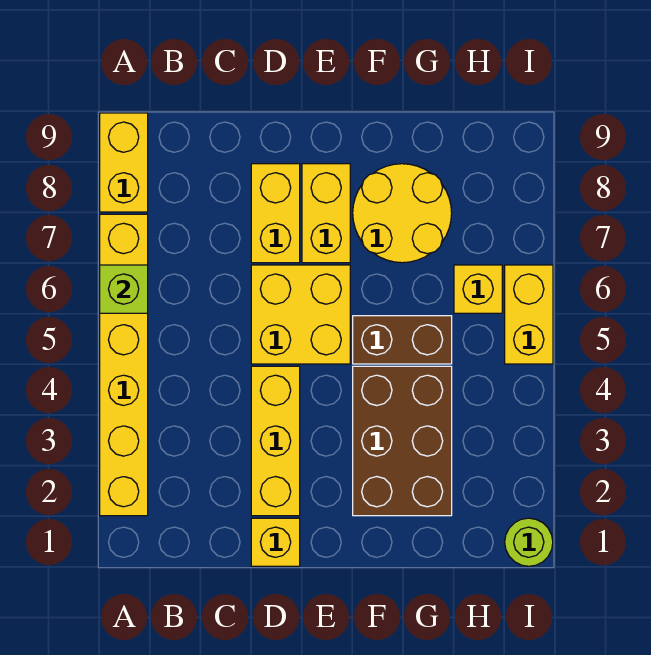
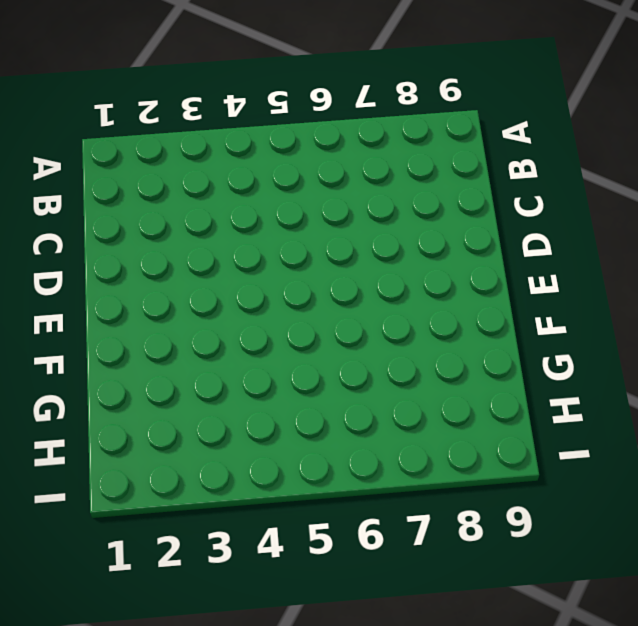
none -> yellow 1x6 brick [100,214,148,516]
none -> yellow 1x2 brick [100,113,148,212]
none -> yellow 1x1 brick [251,518,300,566]

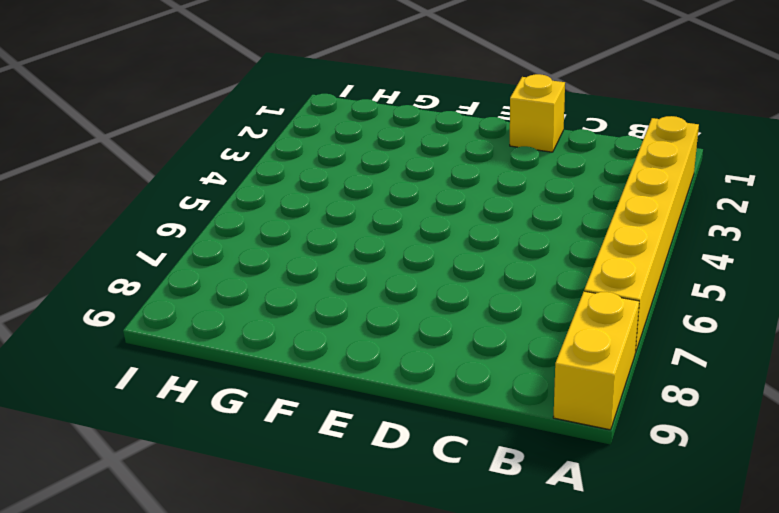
none -> yellow 1x3 brick [251,366,300,516]
none -> yellow 2x2 brick [251,265,350,364]
none -> yellow 1x2 brick [251,164,300,263]

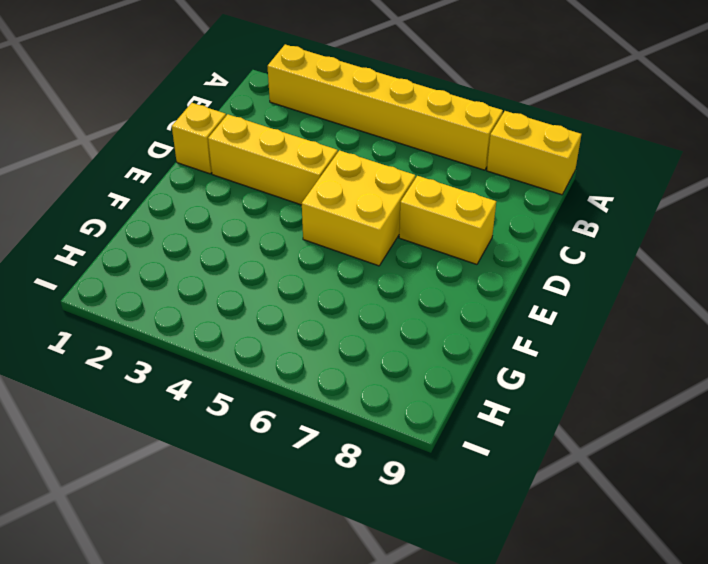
none -> yellow 1x2 brick [302,164,350,263]
none -> brown 2x3 brick [353,366,452,516]
none -> brown 1x2 brick [353,316,452,364]

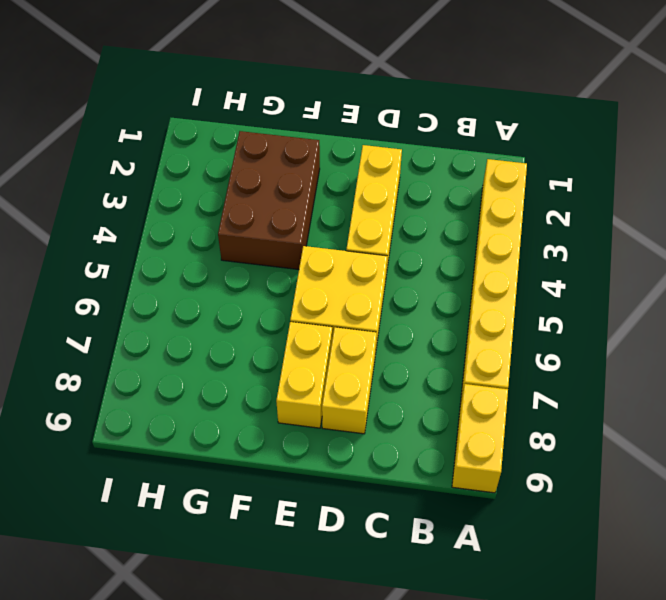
none -> yellow 1x1 brick [251,518,300,566]
none -> brown 1x2 brick [353,316,452,364]
none -> yellow 2x2 round brick [353,164,452,263]

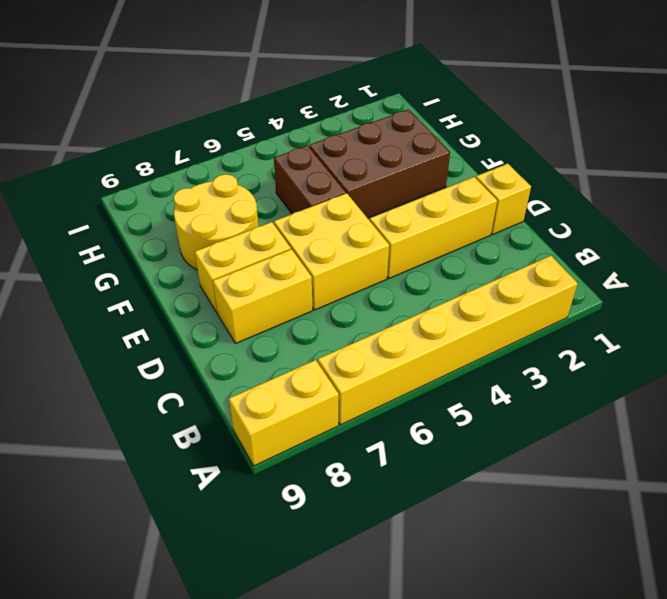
none -> yellow 1x1 brick [454,265,502,313]
none -> lime 1x1 round brick [505,518,553,566]
none -> yellow 1x2 brick [505,265,553,364]

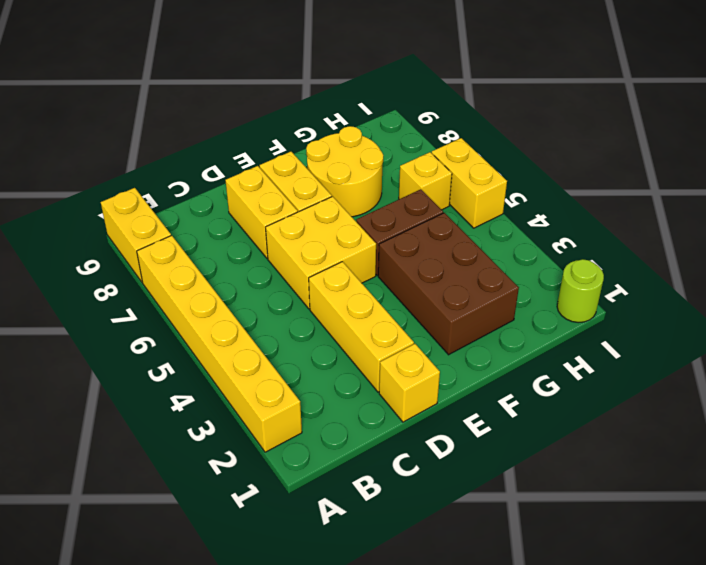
none -> lime 1x1 brick [100,265,148,313]

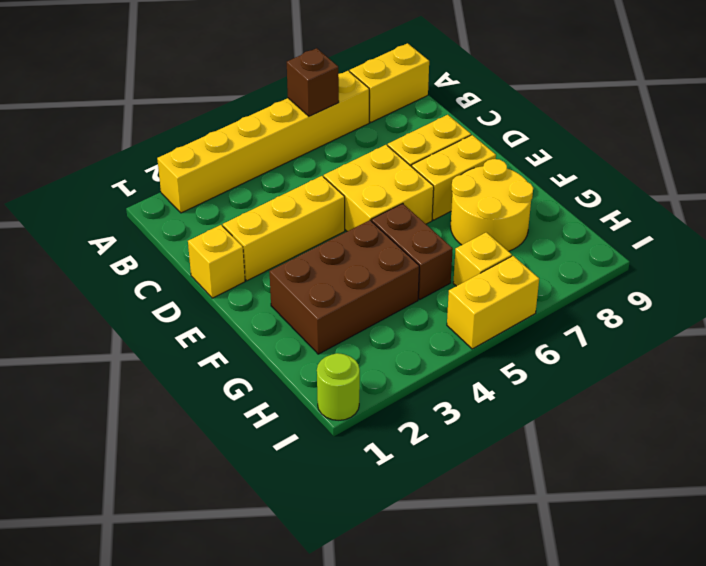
brown 1x1 brick [287,48,339,116] -> lime 1x1 brick [100,265,148,313]

